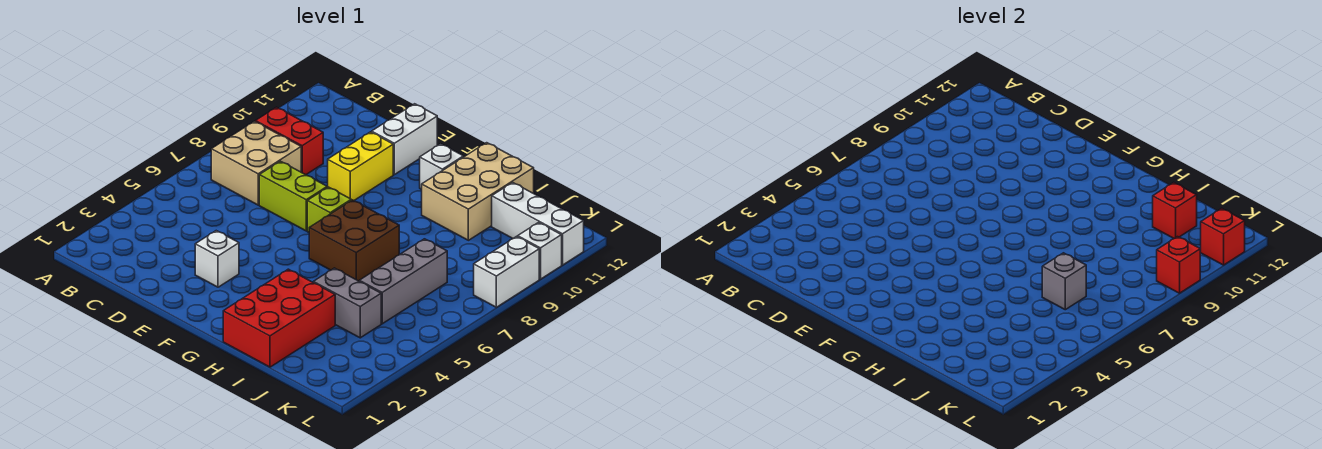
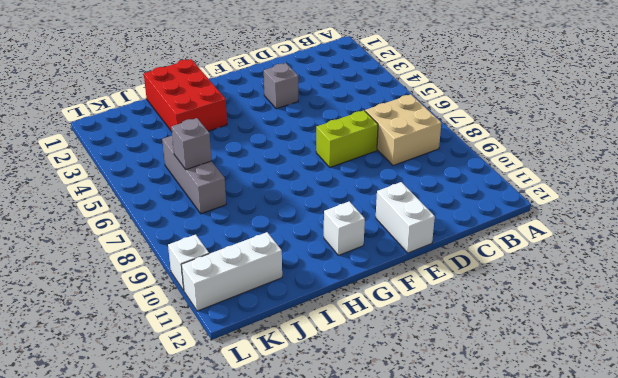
grey 1x1 brick [264,63,298,109] -> white 1x1 brick [195,231,239,287]
none -> red 1x2 brick [255,107,323,175]
none -> yellow 1x2 brick [328,132,393,200]
none -> lime 1x1 brick [307,187,351,232]

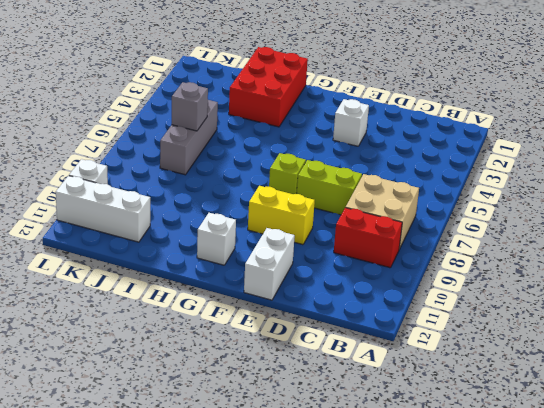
yellow 1x2 brick [248,186,315,245] -> yellow 1x2 brick turned to [328,132,393,200]
none -> brown 2x2 brick [309,200,399,281]
none -> tan 2x3 brick [422,143,534,240]
none -> grey 1x2 brick [313,268,381,338]

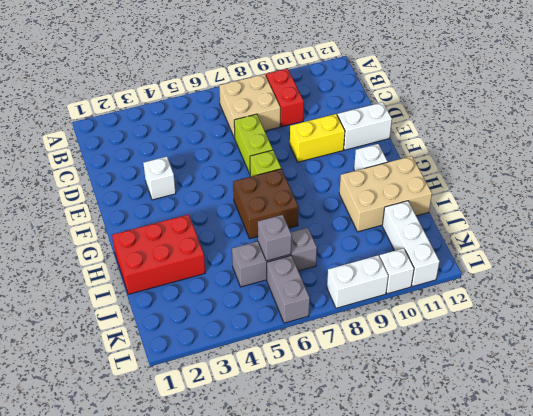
grey 1x2 brick [267,256,310,323] -> grey 1x2 brick moved to [313,268,381,338]
none -> red 1x1 brick [1153,182,1197,238]
none -> red 1x1 brick [1157,237,1200,293]
none -> red 1x1 brick [1201,208,1245,265]

